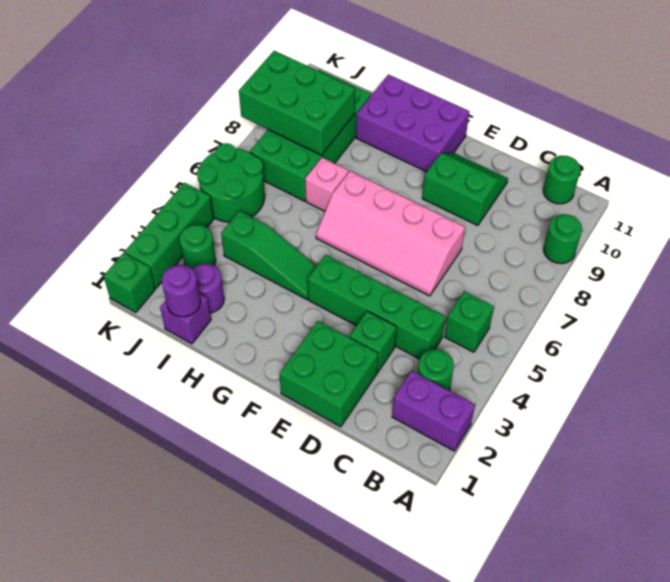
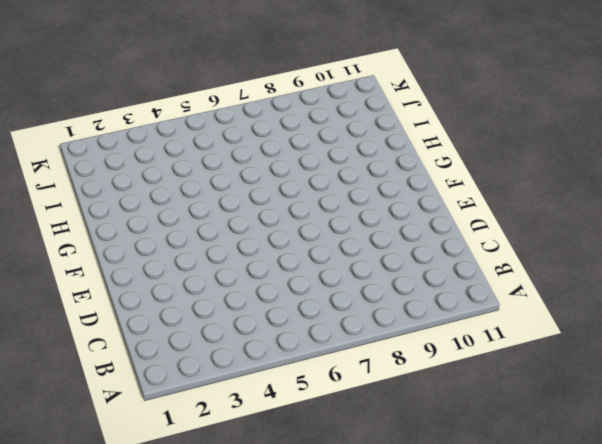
none -> purple 1x2 brick [392,371,475,451]
none -> green 1x1 round brick [544,214,582,264]
none -> green 1x1 round brick [418,349,454,390]

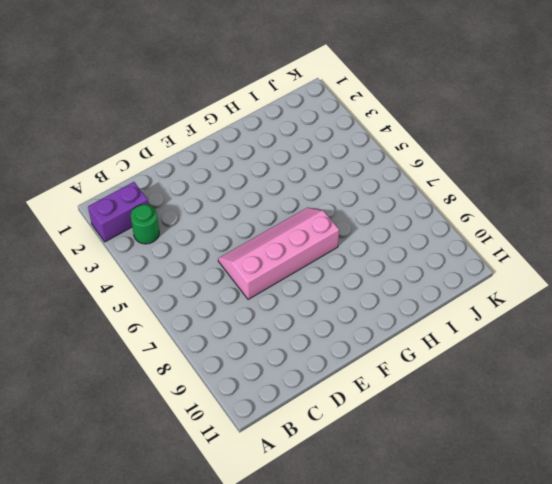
none -> green 1x1 round brick [544,214,582,264]
none -> green 1x1 brick [445,291,494,352]
none -> green 1x1 round brick [543,156,580,204]

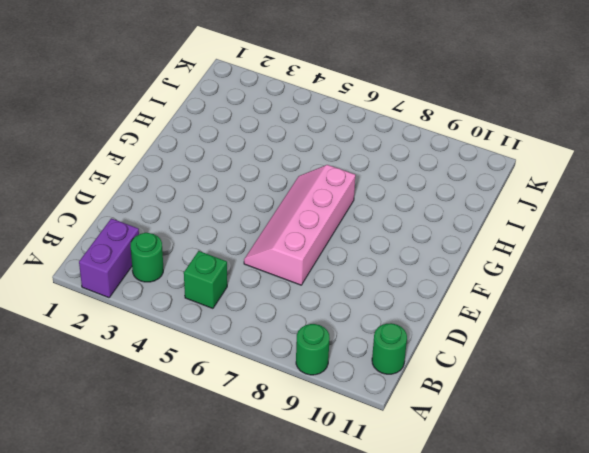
none -> green 1x4 brick [308,255,445,359]
none -> green 2x2 brick [280,321,378,427]
none -> green 1x1 brick [349,311,397,372]

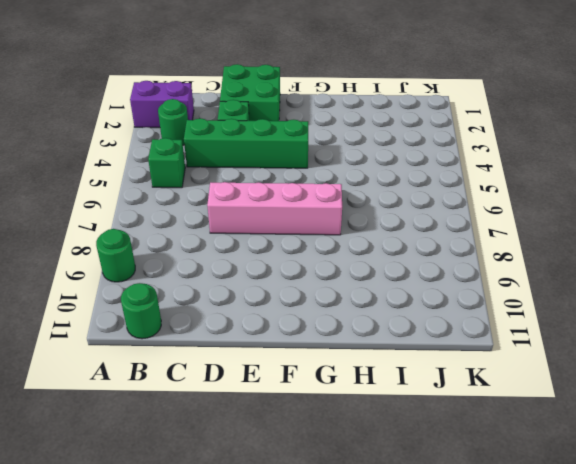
none -> green 2x2 slope [422,153,508,226]
none -> purple 2x3 brick [356,74,469,172]
none -> green 1x3 slope [221,211,317,299]

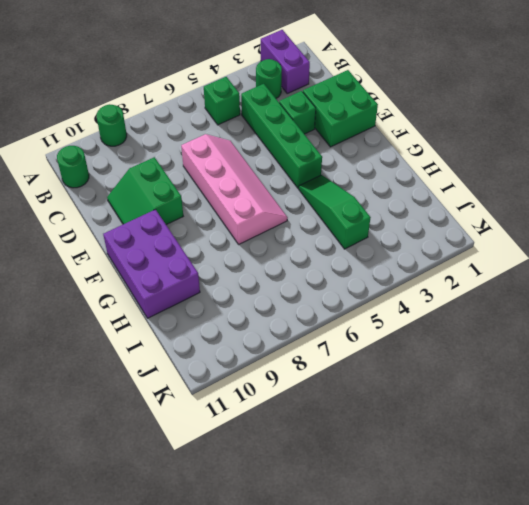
none -> pink 1x1 brick [305,158,349,211]
none -> purple 1x1 brick [160,294,211,344]
none -> purple 1x1 round brick [192,264,224,313]

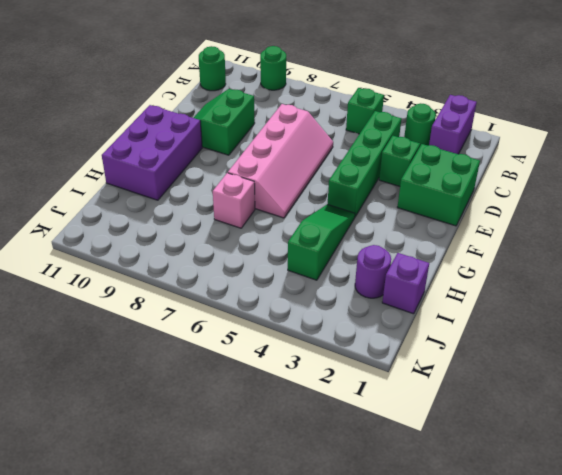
none -> green 2x4 brick [250,70,371,201]
none -> green 1x1 round brick [180,225,216,269]
none -> green 2x2 round brick [197,143,265,222]

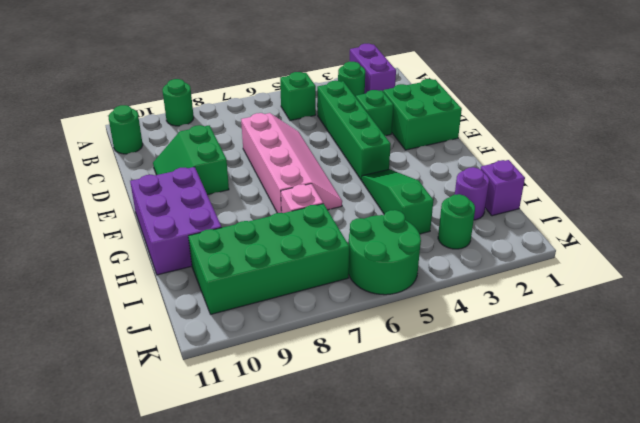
none -> green 1x1 brick [103,253,155,312]
none -> green 1x3 brick [125,183,214,288]
none -> purple 1x1 round brick [162,265,201,317]

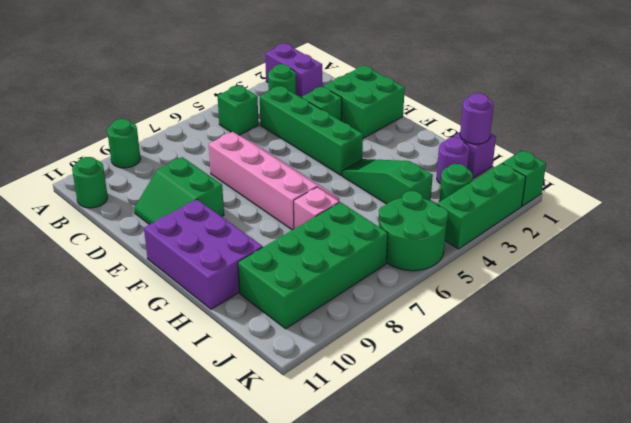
none -> green 2x3 brick [239,51,355,155]

